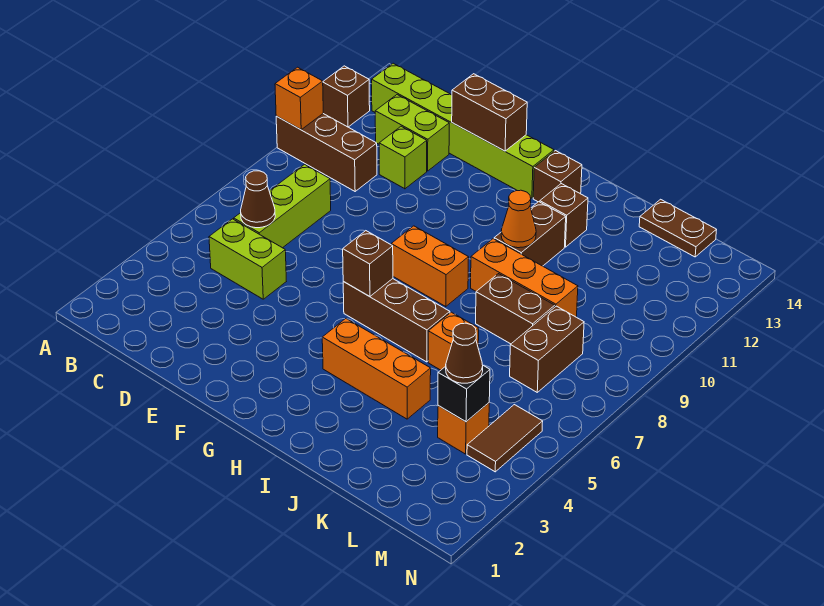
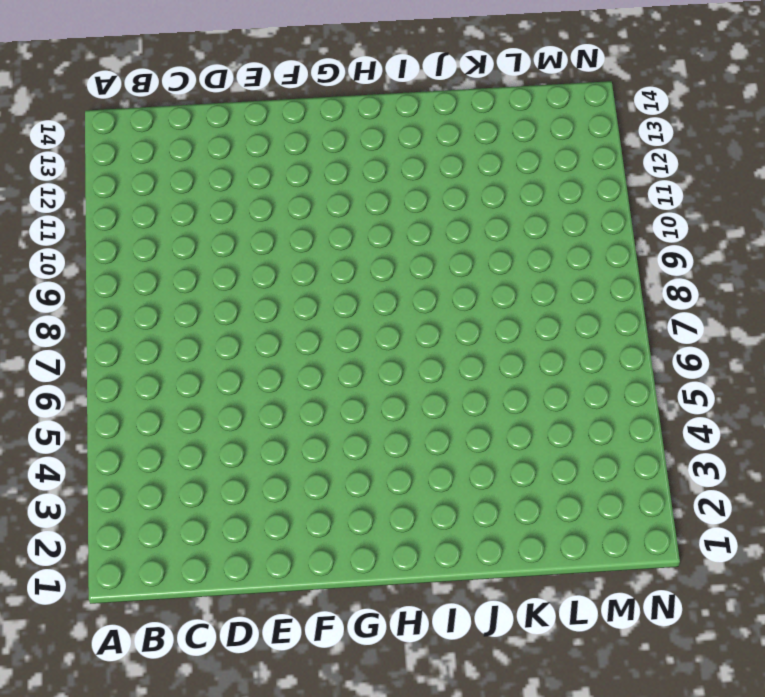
none -> brown 1x3 brick [276,114,377,191]
none -> brown 1x1 brick [323,66,370,127]
none -> lime 1x6 brick [372,63,554,198]

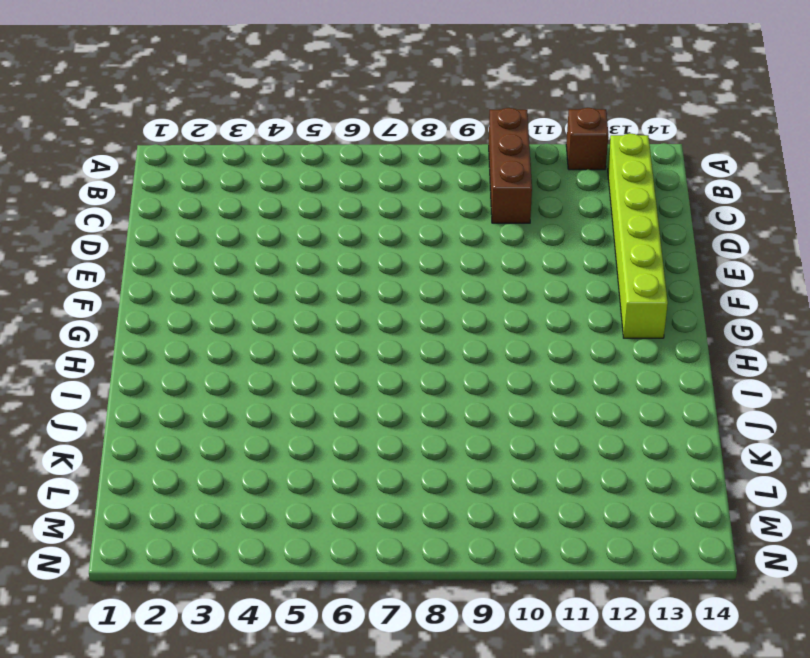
none -> lime 1x2 brick [209,219,286,299]
none -> lime 1x3 brick [234,164,331,248]
none -> lime 1x2 brick [375,95,449,171]

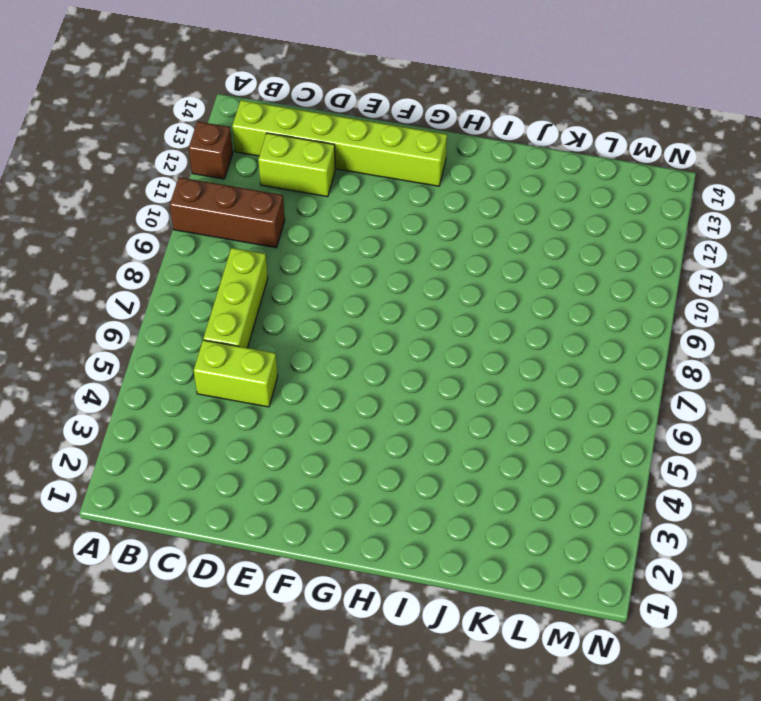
none -> lime 1x1 brick [379,126,427,189]
none -> brown 1x3 brick [343,279,450,362]
none -> orange 1x2 brick [391,226,469,307]

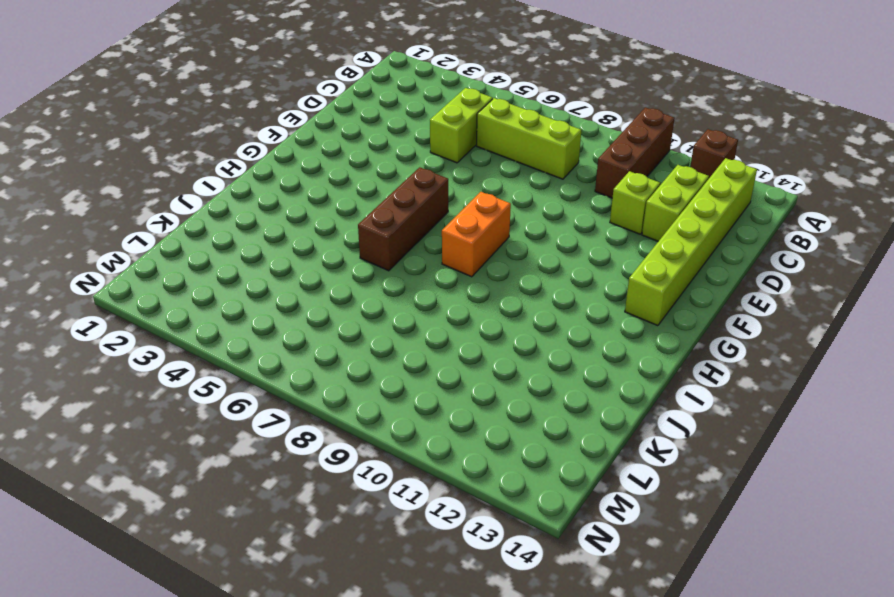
none -> orange 1x3 brick [322,319,431,419]
none -> brown 1x1 brick [533,151,582,202]
none -> orange 1x3 brick [471,239,578,317]

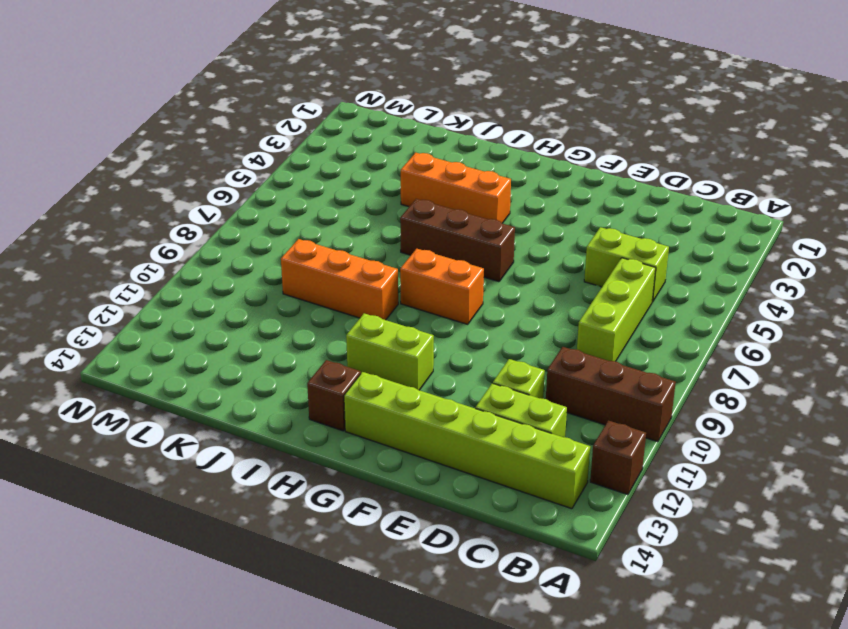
lime 1x2 brick [346,313,434,390] -> none
none -> brown 1x2 brick [494,202,566,266]
none -> brown 1x1 brick [540,184,588,247]
none -> orange 1x1 brick [428,312,479,370]

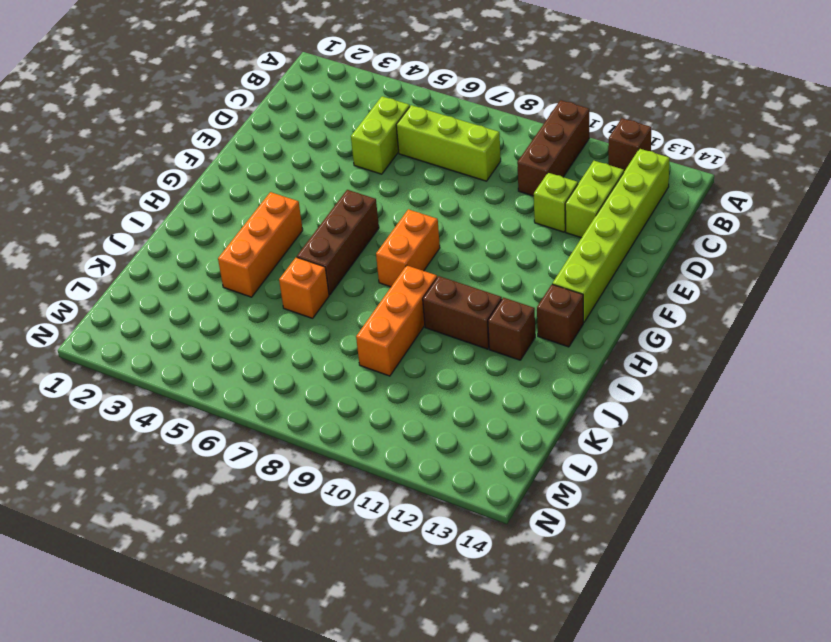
none -> brown 1x2 brick [476,274,555,344]
none -> brown 1x2 plate [639,199,716,257]
none -> orange 1x1 brick [438,403,489,454]

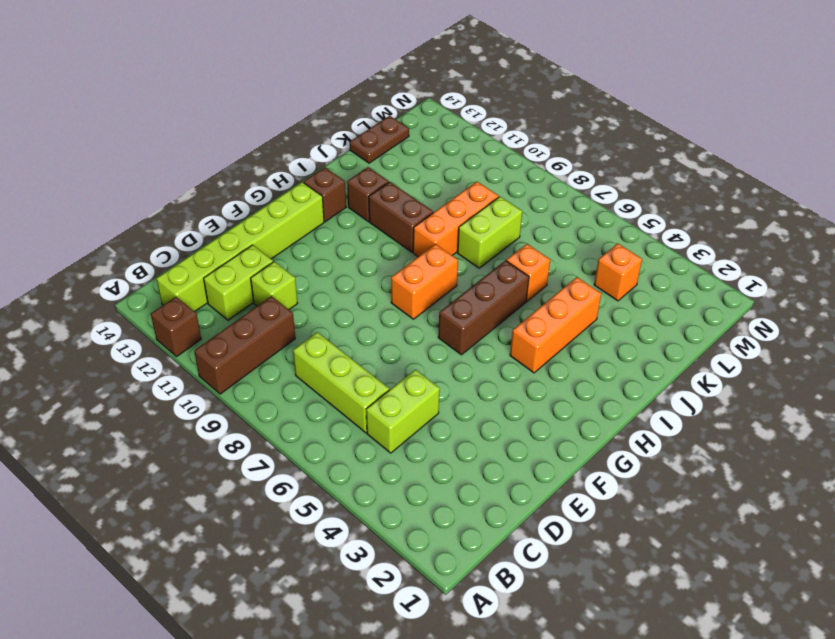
lime 1x2 brick [457,197,522,268] -> brown 1x2 brick [476,274,555,344]
none -> brown 1x2 brick [510,306,584,392]
none -> brown 1x2 tile [467,405,543,472]
none -> orange 1x1 brick [275,67,323,130]

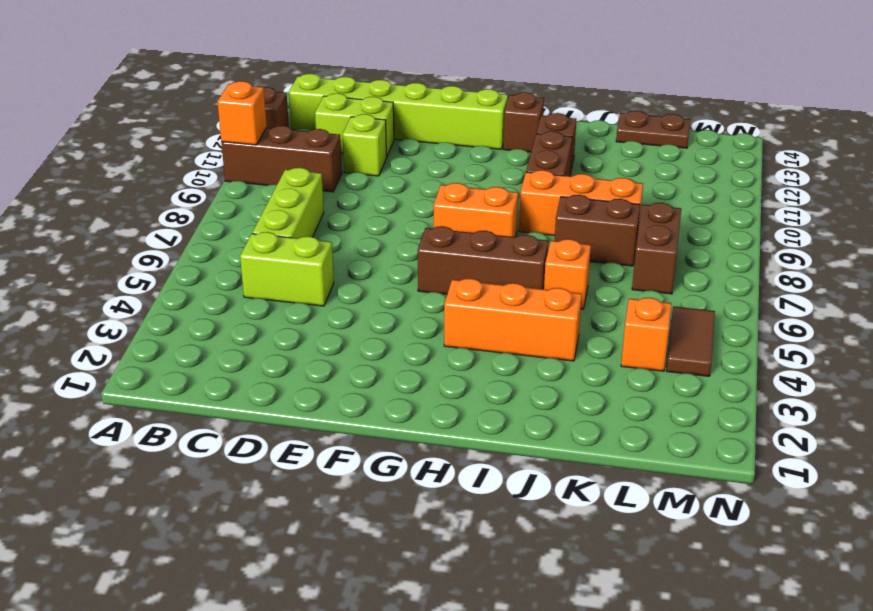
none -> brown 1x1 cone [241,171,275,228]
none -> brown 1x2 brick [452,74,527,151]
none -> brown 1x1 brick [343,231,393,297]

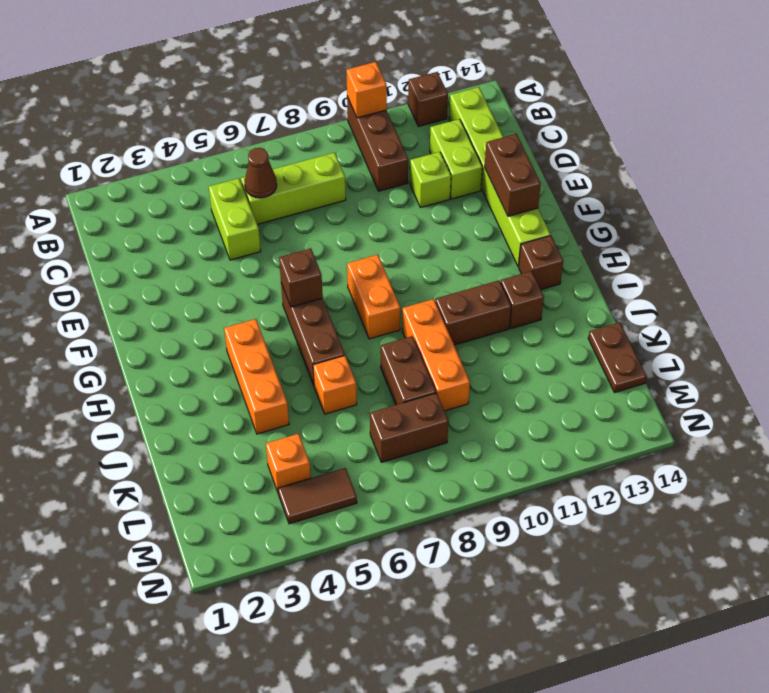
none -> orange 1x1 cone [501,190,536,248]
none -> black 1x1 brick [438,365,490,422]
none -> brown 1x1 cone [446,323,483,383]

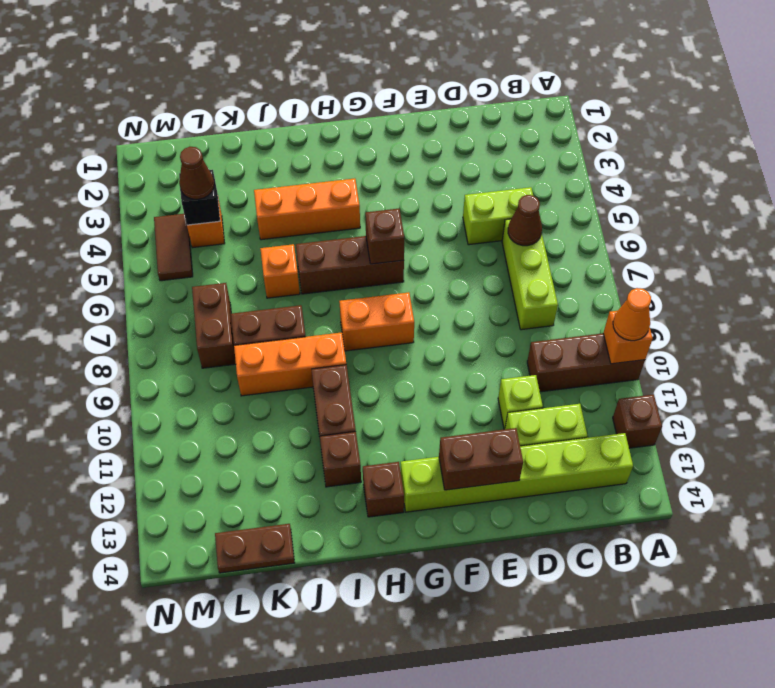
orange 1x1 cone [613,288,651,341] -> orange 1x1 cone moved to [501,190,536,248]

